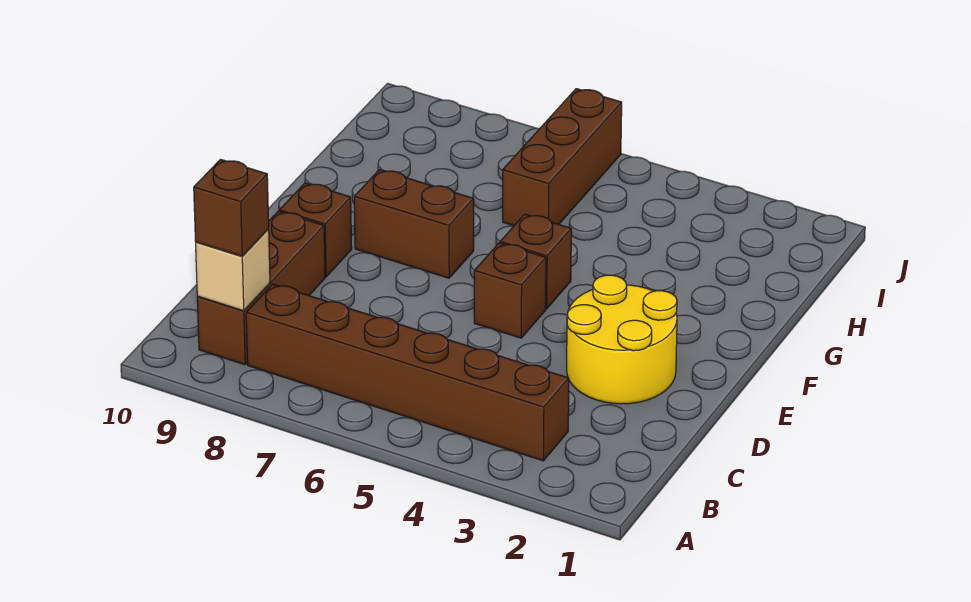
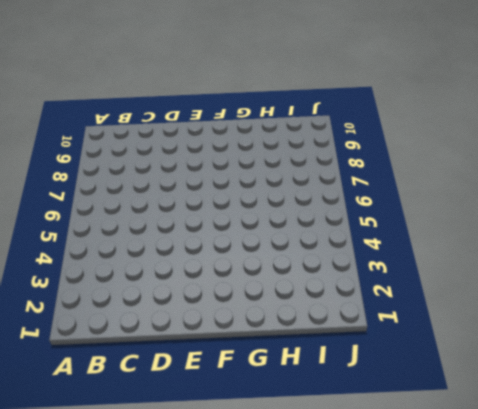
none -> brown 1x6 brick [246,284,569,461]
none -> brown 1x3 brick [197,211,325,365]

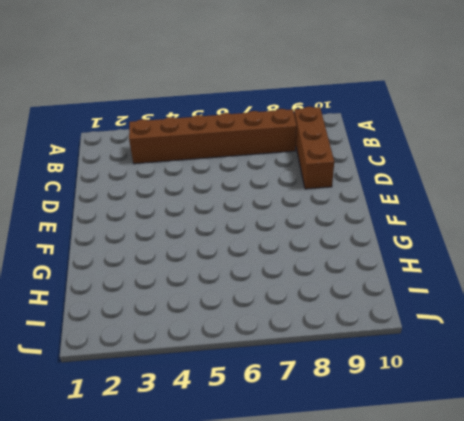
none -> yellow 2x2 round brick [567,275,677,404]
none -> brown 1x1 brick [474,243,546,338]

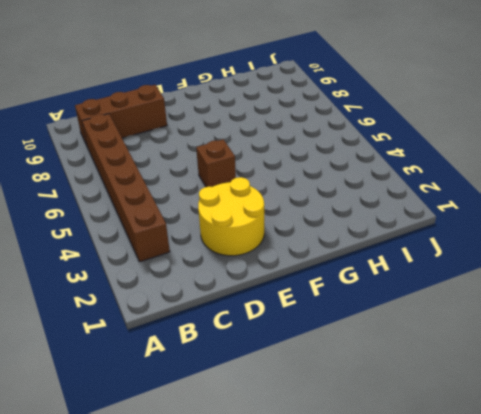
none -> brown 1x1 brick [280,183,352,277]
none -> brown 1x1 brick [500,214,571,309]

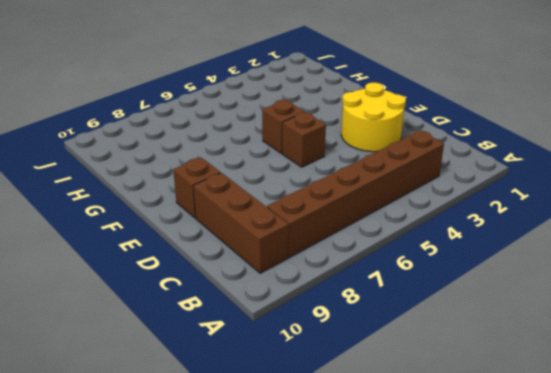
none -> brown 1x2 brick [354,170,474,278]
none -> brown 1x3 brick [503,89,622,226]

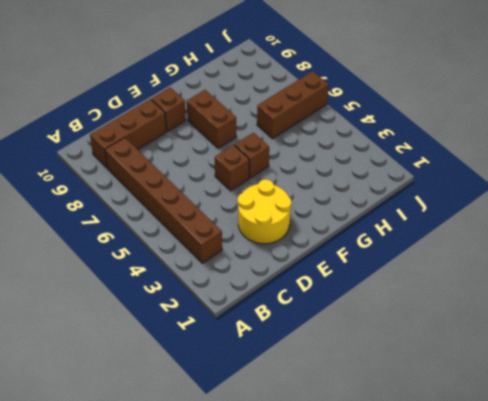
none -> tan 1x1 brick [196,229,270,311]
none -> brown 1x1 brick [194,159,269,256]

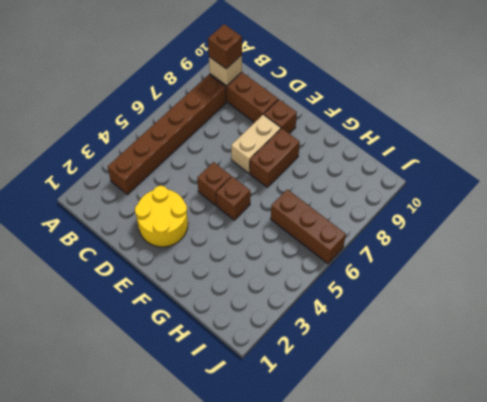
tan 1x2 brick [231,115,281,173] -> none

